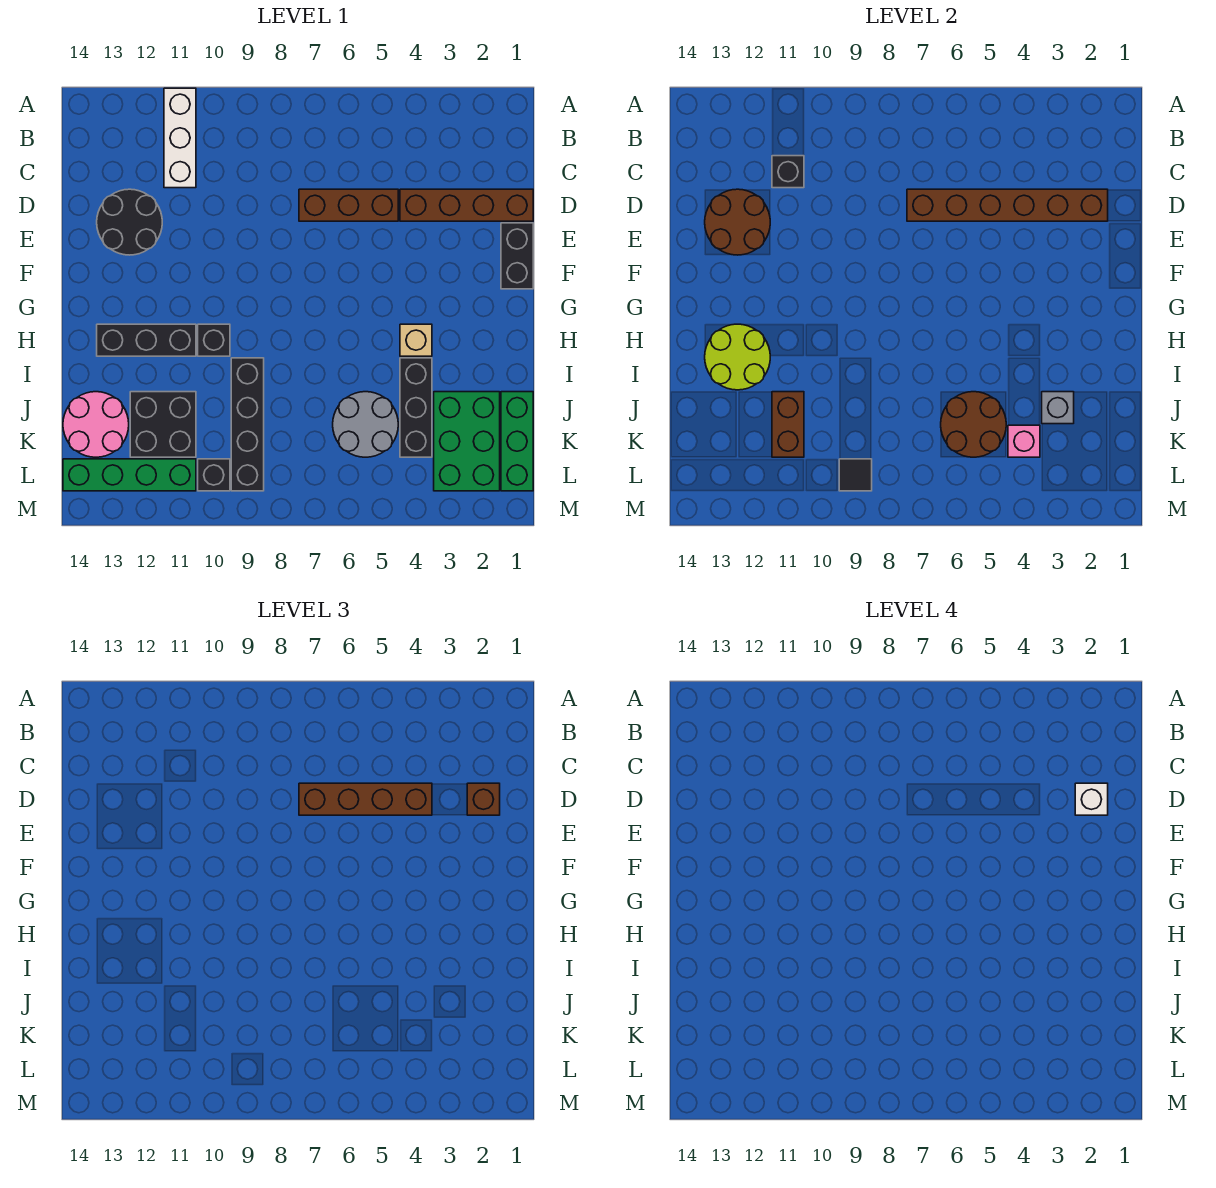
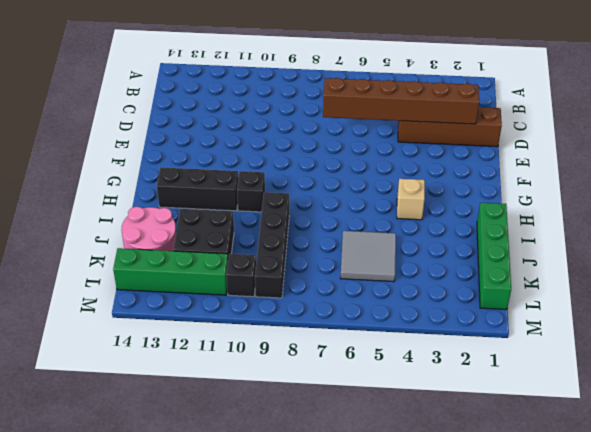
green 1x4 brick [477,203,511,310] -> green 1x3 brick [501,392,533,491]
grey 2x2 tile [341,231,396,282] -> grey 2x2 round brick [333,392,398,457]
none -> white 1x3 brick [164,88,196,188]
none -> brown 1x3 brick [299,189,398,221]
none -> black 2x2 round brick [97,189,162,255]

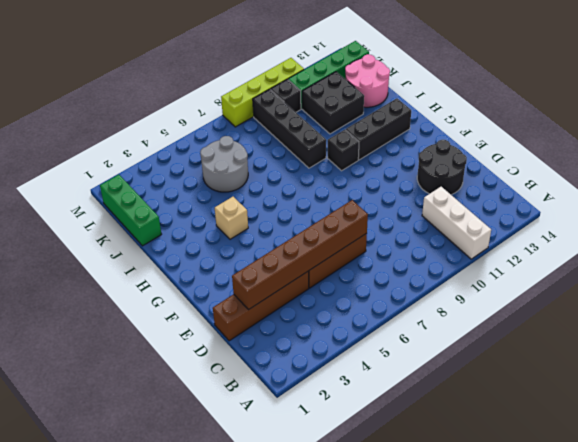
lime 1x4 brick [221,58,304,127] -> none
none -> black 1x2 brick [501,223,533,289]
none -> black 1x3 brick [400,358,432,457]
none -> green 2x3 brick [434,392,500,491]

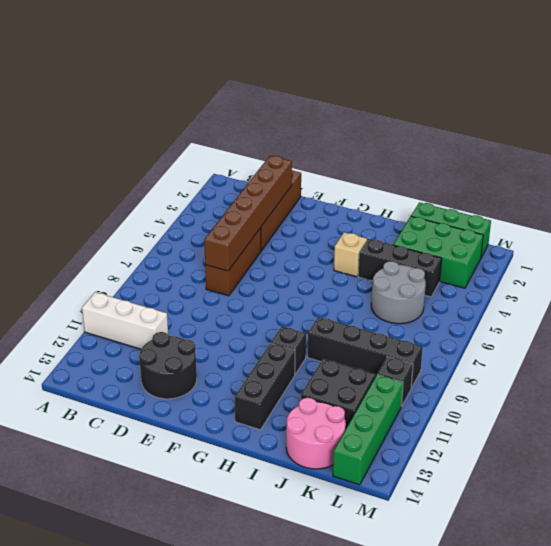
none -> black 1x2 brick [501,223,533,289]
none -> black 1x1 brick [772,156,804,188]
none -> brown 2x2 round brick [705,189,770,255]

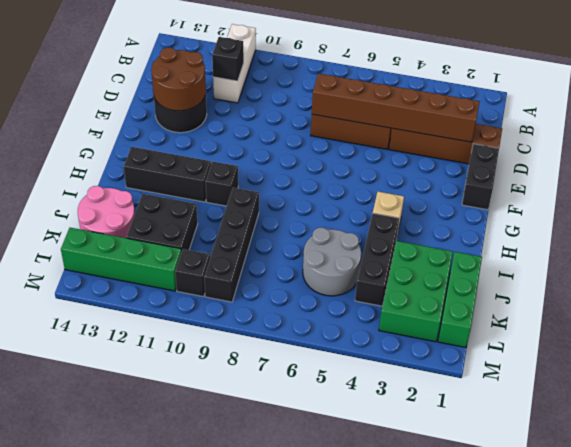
none -> lime 2x2 round brick [705,324,770,390]
none -> grey 1x1 brick [1042,392,1074,424]
none -> brown 2x2 round brick [941,392,1006,457]

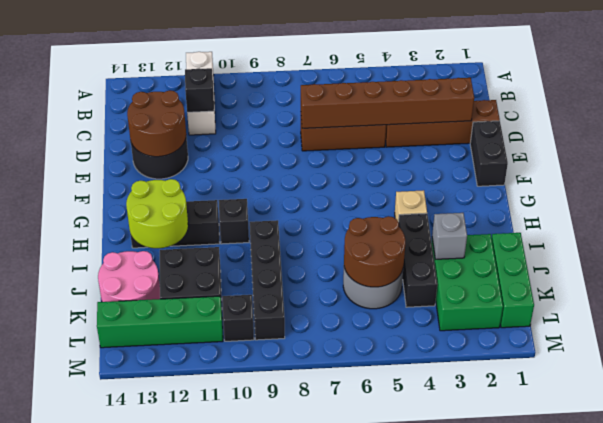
none -> brown 1x2 brick [772,392,804,457]
none -> pink 1x1 brick [1008,425,1040,457]
none -> black 1x1 tile [839,459,872,491]

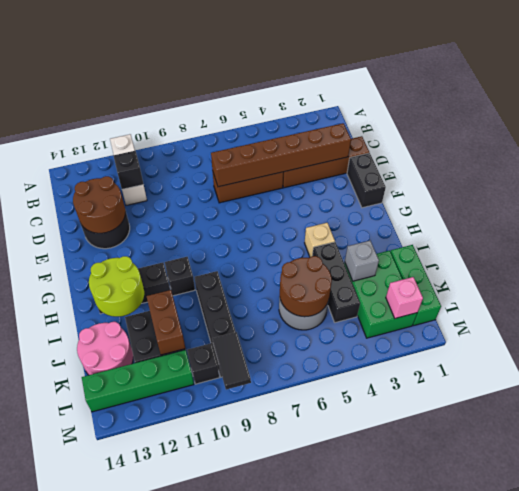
pink 1x1 brick [386,277,423,318] -> pink 1x1 brick moved to [1008,425,1040,457]
black 1x2 tile [212,332,251,390] -> black 1x1 tile [839,459,872,491]
none -> brown 1x1 brick [467,783,500,815]
none -> brown 1x4 brick [299,783,432,815]
none -> white 1x1 brick [1075,783,1108,815]

